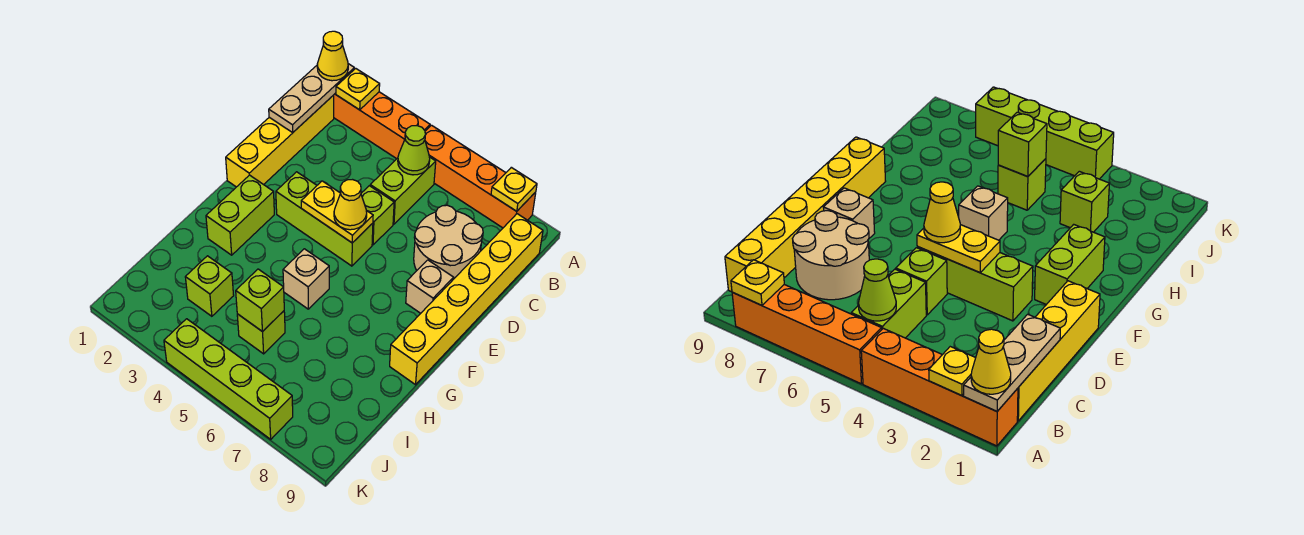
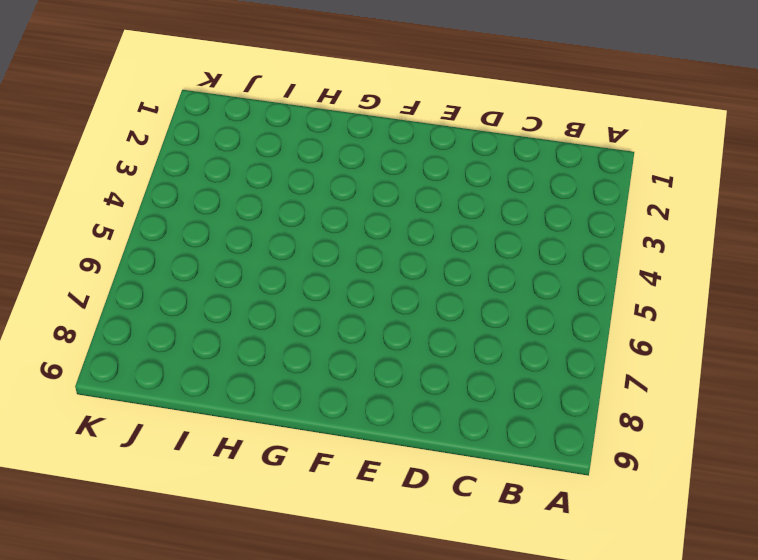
none -> orange 1x4 brick [334,92,430,159]
none -> orange 1x4 brick [425,125,536,228]
none -> yellow 1x4 brick [226,95,334,187]

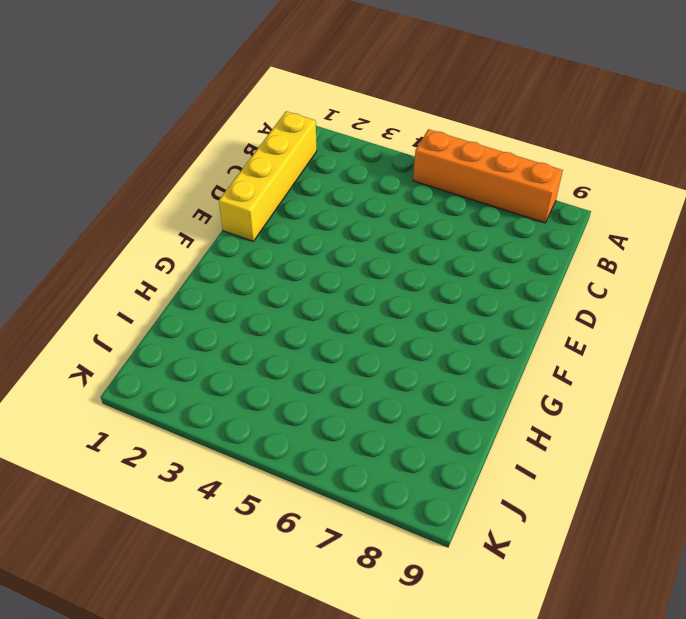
none -> orange 1x4 brick [334,92,430,159]
none -> lime 1x2 brick [370,157,436,224]
none -> yellow 1x6 brick [390,214,543,385]

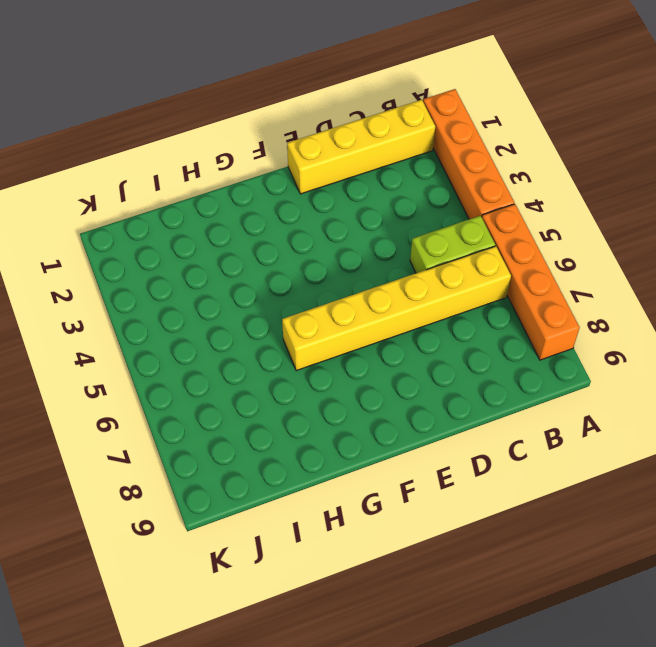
yellow 1x6 brick [282,246,511,371] -> yellow 1x6 brick moved to [390,214,543,385]
none -> tan 2x2 round brick [414,205,483,279]
none -> lime 1x1 brick [361,186,394,245]
none -> lime 1x3 brick [276,172,373,266]

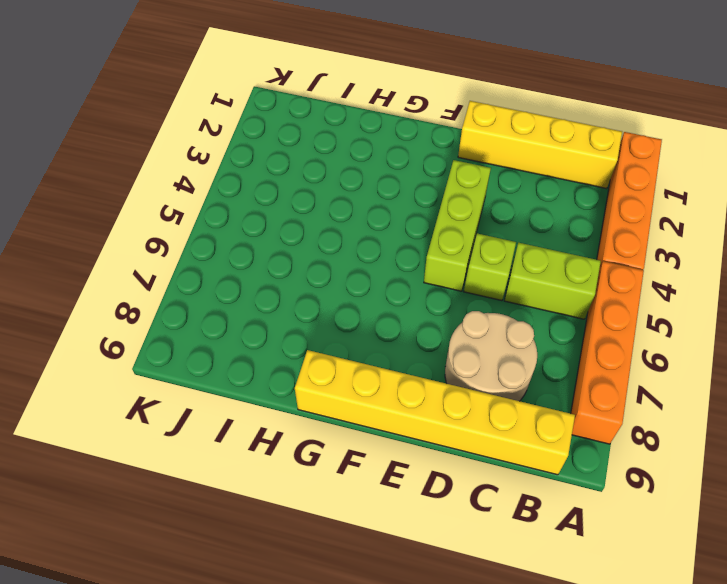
none -> tan 1x1 brick [406,260,453,313]
none -> lime 1x2 brick [206,175,274,255]
none -> tan 1x1 brick [283,249,329,309]

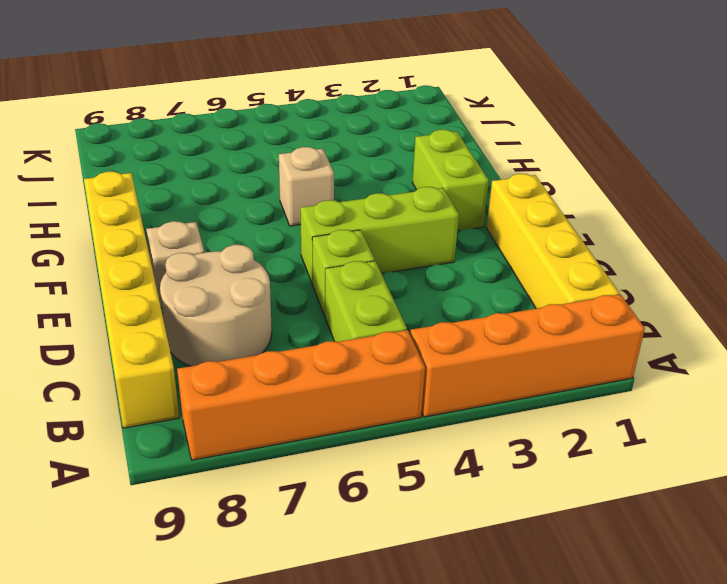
none -> lime 1x1 brick [185,256,234,316]
none -> lime 1x1 brick [237,311,285,354]
none -> lime 1x4 brick [164,319,293,439]

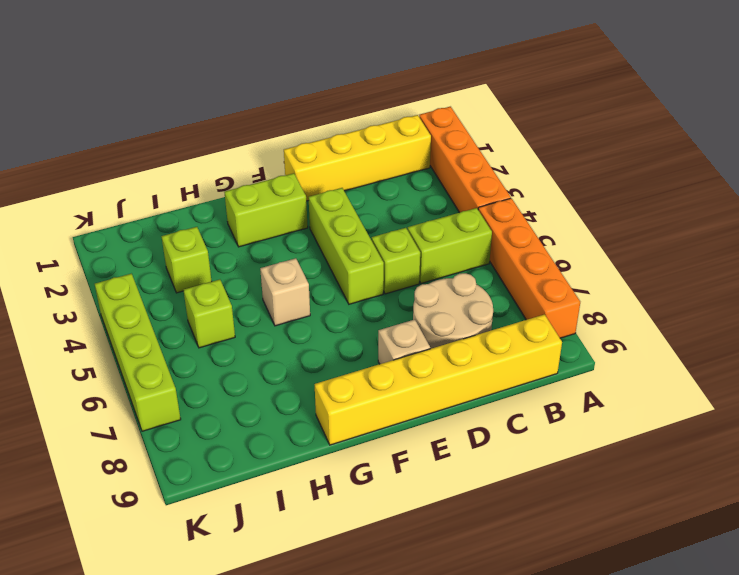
none -> tan 1x3 plate [269,64,354,132]
none -> yellow 1x1 plate [336,68,380,110]
none -> yellow 1x1 plate [491,167,537,211]

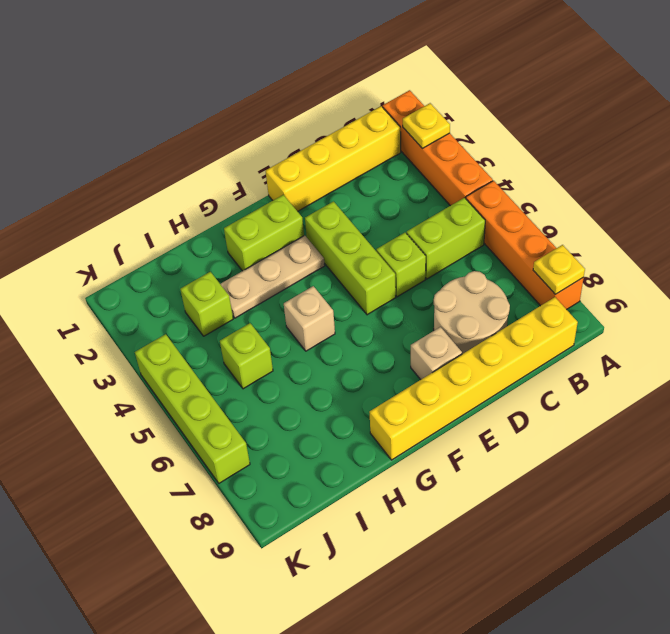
tan 1x3 plate [221,236,325,318] -> tan 1x3 plate moved to [269,64,354,132]
none -> lime 1x1 cone [398,126,430,175]
none -> yellow 1x2 plate [301,181,373,243]
none -> lime 1x1 brick [236,269,284,331]

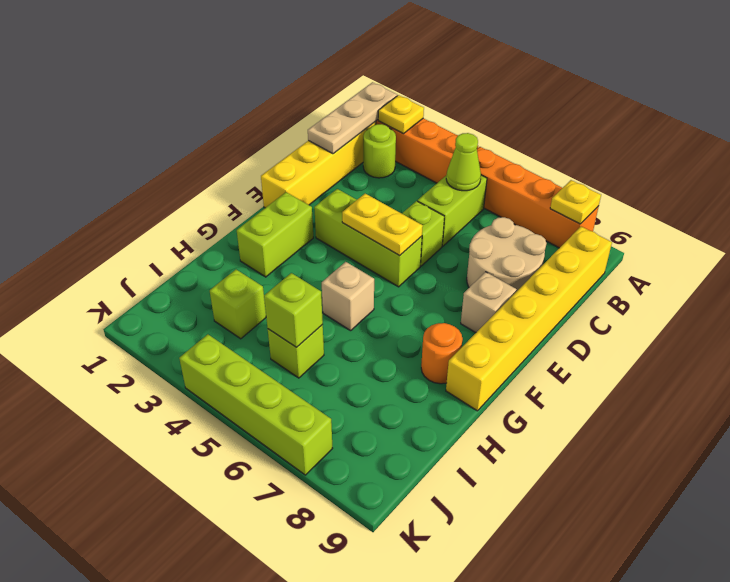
lime 1x1 round brick [363,124,396,178] -> none
orange 1x1 round brick [421,323,463,384] -> none
none -> yellow 1x1 cone [317,31,348,81]
none -> yellow 1x1 cone [334,180,367,230]

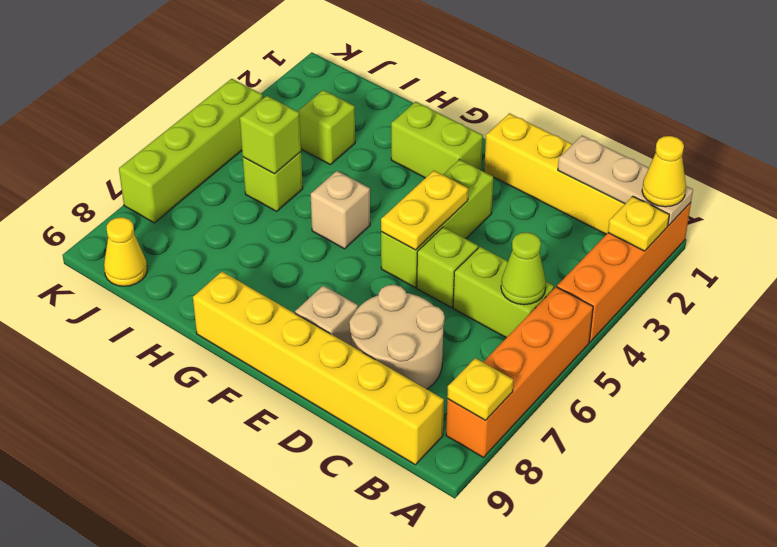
yellow 1x1 cone [104,217,147,286] -> yellow 1x1 cone moved to [334,180,367,230]

